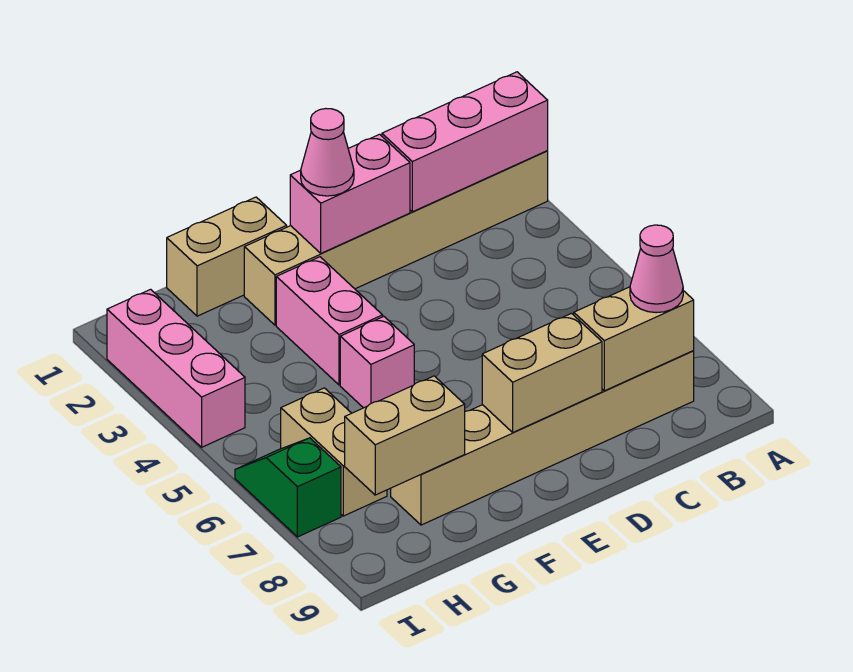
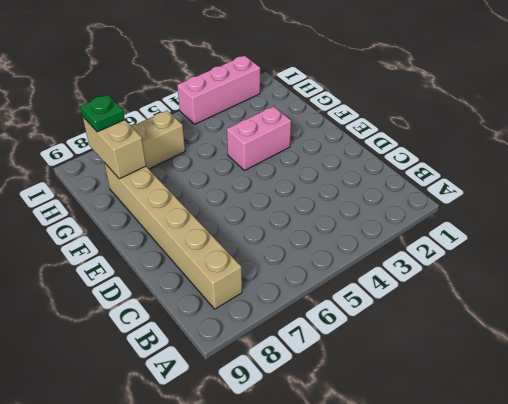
green 1x1 plate [80,95,125,132] -> none
none -> tan 1x6 brick [244,151,548,325]
none -> tan 1x2 brick [167,197,287,316]
none -> pink 1x1 brick [340,317,414,408]

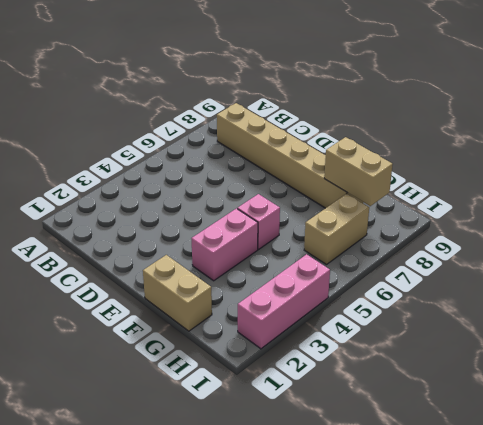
none -> tan 1x6 brick [244,151,548,325]
none -> green 1x2 slope [235,438,341,537]
none -> pink 1x3 brick [382,72,548,212]

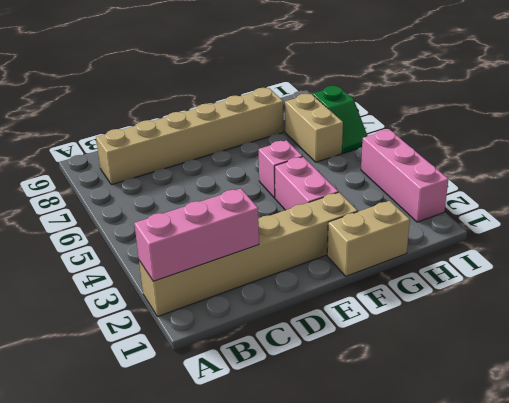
none -> tan 1x2 brick [573,287,694,391]
none -> pink 1x2 brick [290,134,410,253]
none -> tan 1x2 brick [482,313,602,432]

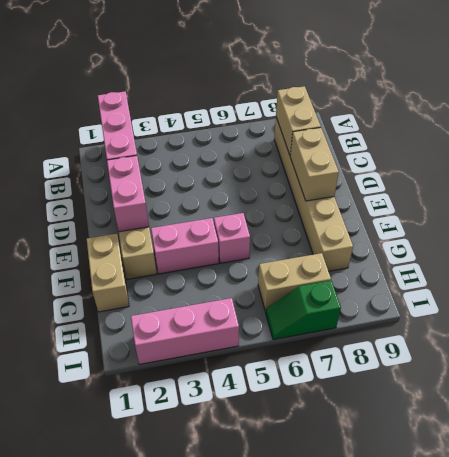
none -> tan 1x2 brick [345,376,465,495]
none -> pink 1x1 cone [630,225,683,313]
none -> pink 1x1 cone [301,109,354,196]

